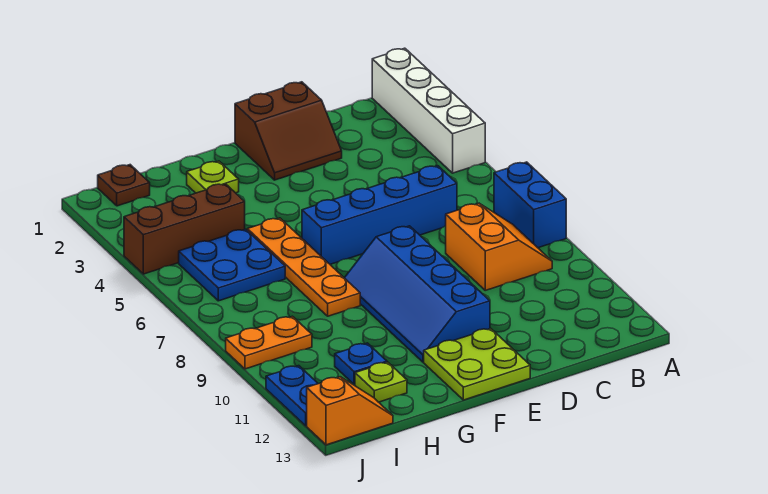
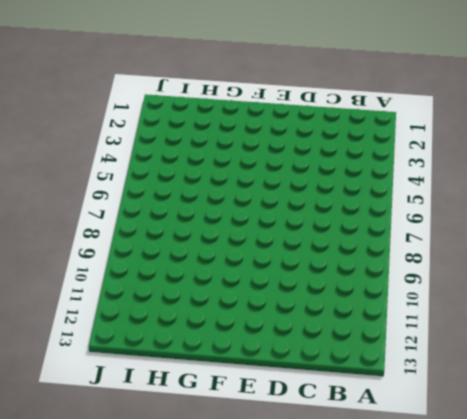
none -> white 1x4 brick [372,48,485,173]
none -> blue 1x2 brick [494,162,566,248]
none -> orange 2x2 slope [446,203,552,290]

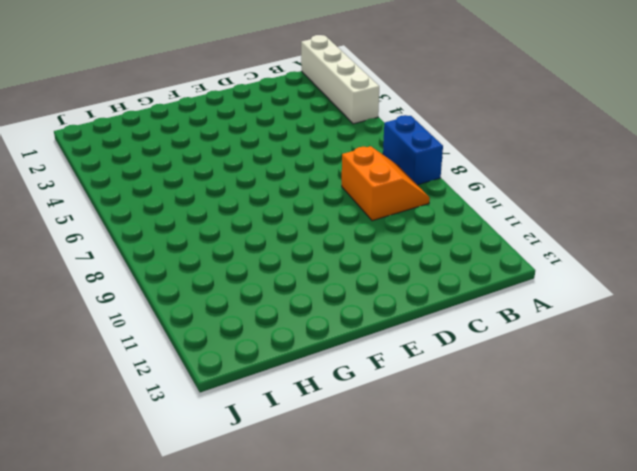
none -> blue 1x4 brick [302,166,457,264]
none -> brown 2x2 slope [235,82,342,180]
none -> blue 2x4 slope [345,226,490,362]

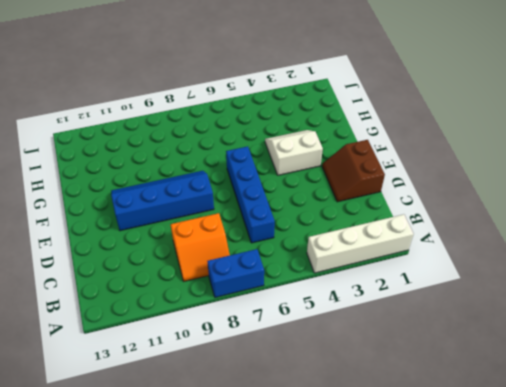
white 2x2 slope [265,130,323,175] -> none
none -> lime 2x2 plate [424,328,530,400]
none -> lime 1x1 plate [187,161,239,193]
none -> orange 1x4 plate [247,218,360,316]

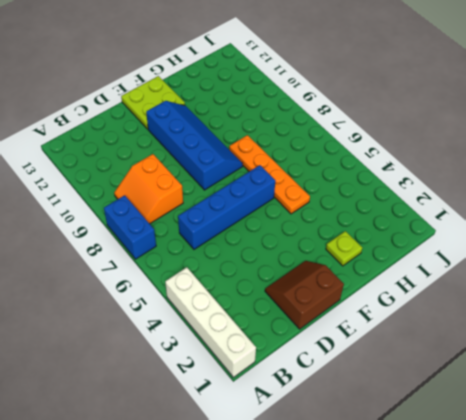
none -> brown 1x3 brick [124,184,245,274]
none -> blue 2x2 plate [179,229,285,301]
none -> blue 1x1 plate [335,343,387,385]

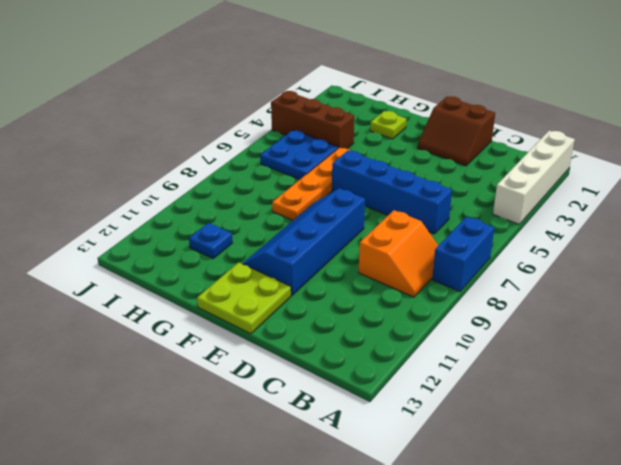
none -> lime 1x1 plate [355,362,407,402]
none -> brown 1x1 plate [98,165,150,206]
none -> orange 1x2 plate [226,316,312,369]

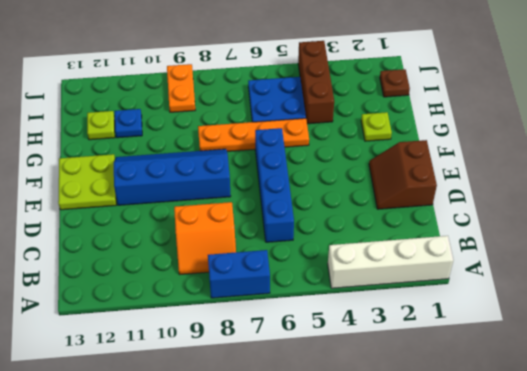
none -> orange 1x2 slope [307,377,393,445]
none -> blue 1x2 plate [266,366,318,426]

